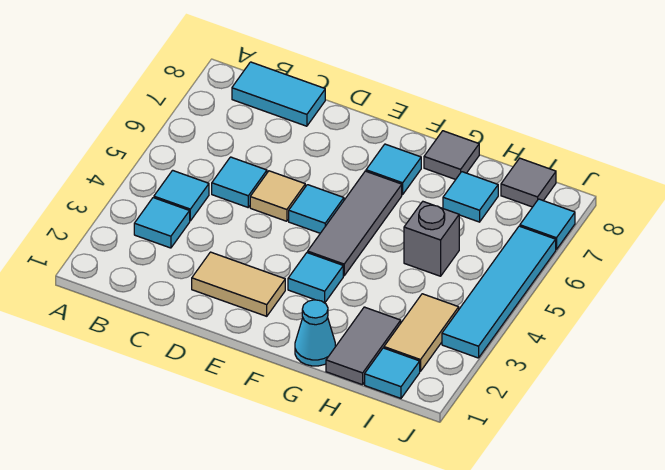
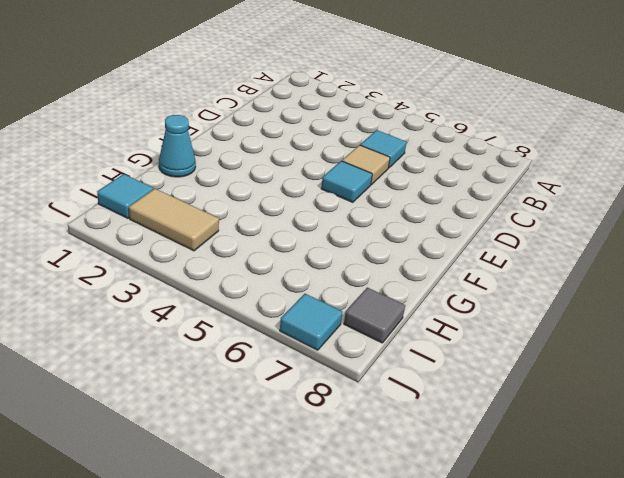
none -> cyan 1x1 tile [134,198,190,248]
none -> cyan 1x1 tile [154,170,209,221]
none -> cyan 1x2 tile [232,62,325,126]

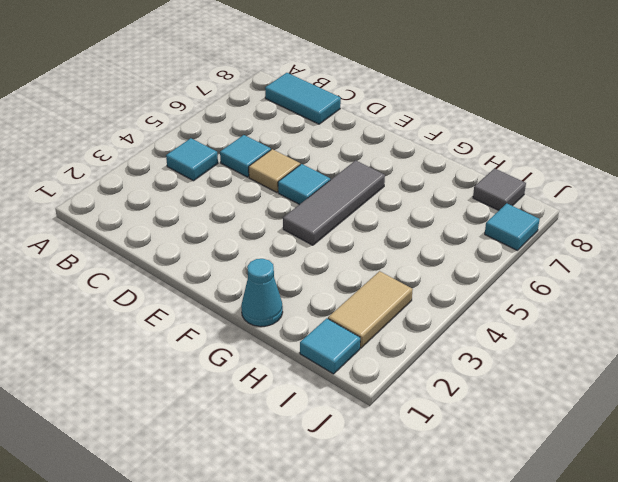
none -> cyan 1x1 tile [134,198,190,248]
none -> tan 1x2 tile [192,252,285,316]
none -> cyan 1x1 tile [288,253,343,303]

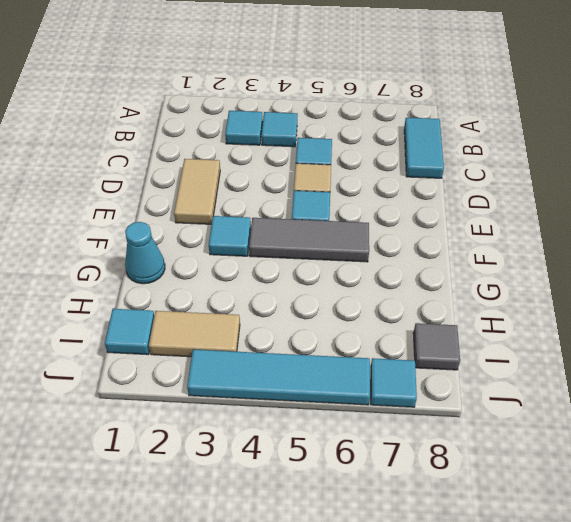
none -> cyan 1x1 tile [366,144,421,195]
none -> grey 1x1 tile [424,131,479,180]
none -> grey 1x2 tile [326,307,401,385]

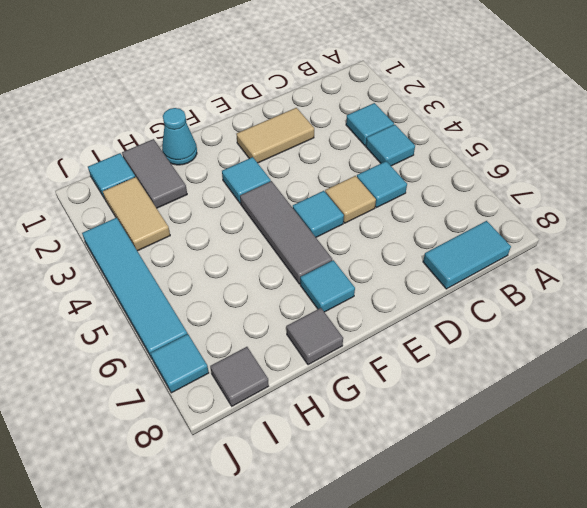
none -> grey 1x1 brick [404,202,459,276]
none -> cyan 1x1 tile [443,172,498,222]

